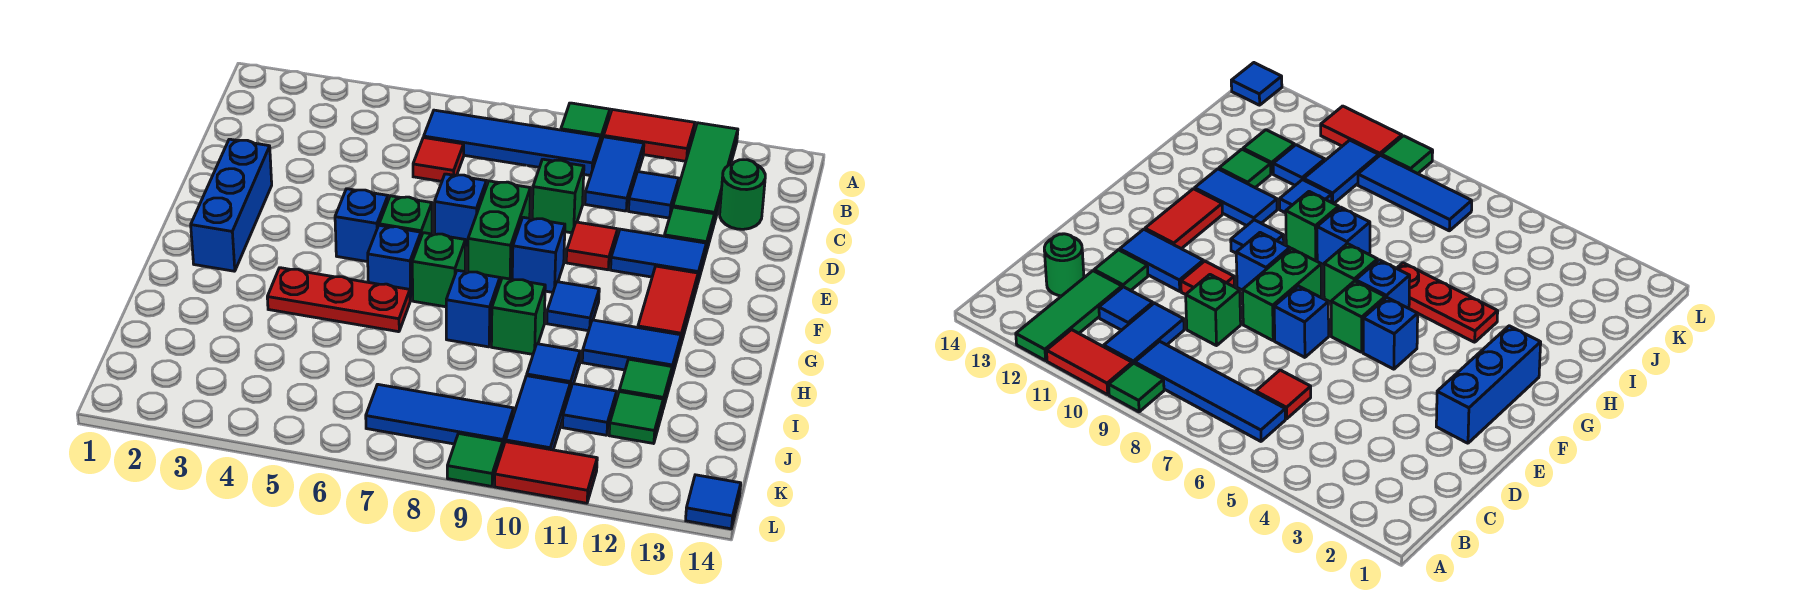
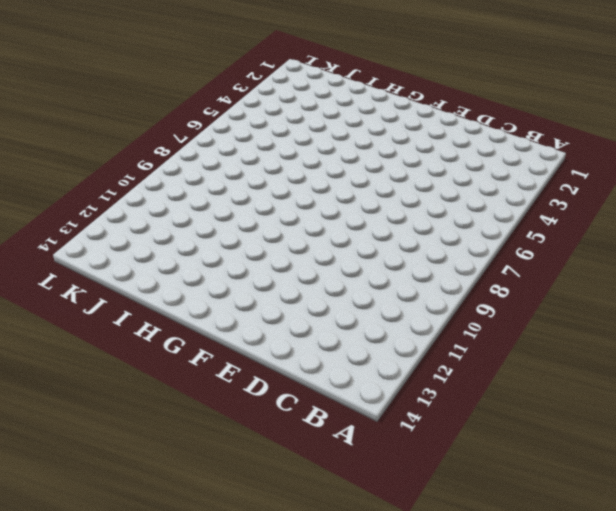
none -> green 1x1 tile [561,103,610,142]
none -> red 1x2 tile [604,110,695,161]
none -> green 1x3 tile [673,123,738,223]
none -> blue 1x4 tile [424,110,601,176]

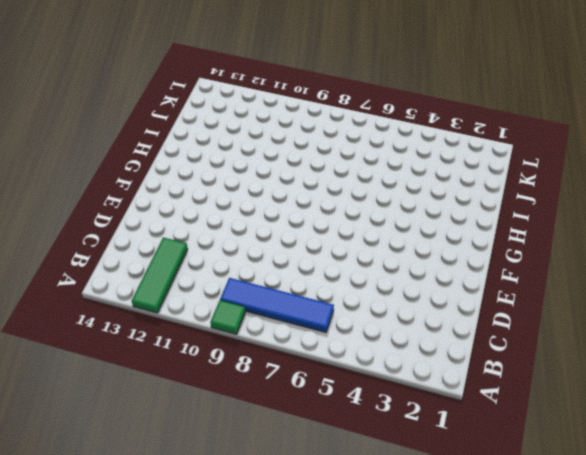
none -> red 1x2 tile [604,110,695,161]
none -> blue 1x2 tile [585,137,644,211]
none -> red 1x1 tile [413,138,464,181]
none -> blue 1x1 tile [629,172,679,218]

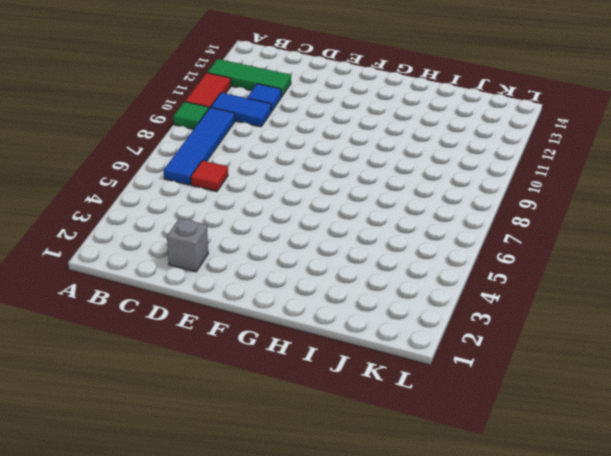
grey 1x1 brick [167,218,208,272] -> none
none -> green 1x1 round brick [720,160,765,229]
none -> green 1x1 brick [532,159,584,233]
none -> green 1x1 tile [664,207,714,252]
none -> blue 1x3 brick [191,139,272,271]

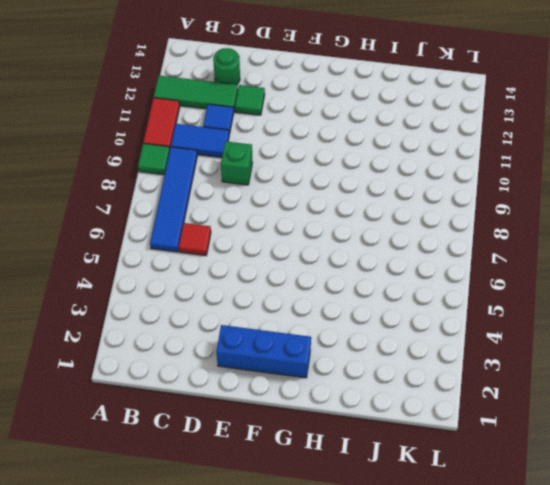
none -> blue 1x1 brick [435,174,486,247]
none -> green 1x2 brick [468,181,530,282]
none -> red 1x1 tile [566,222,618,270]
none -> blue 1x2 tile [611,229,706,284]

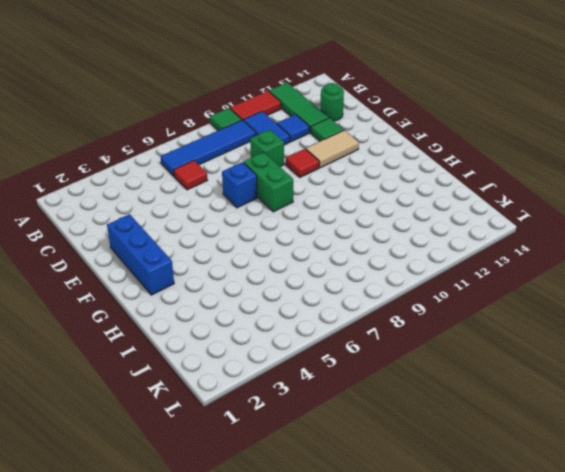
tan 1x2 tile [306,130,359,168] -> blue 1x2 tile [611,229,706,284]
none -> blue 1x1 brick [335,189,388,262]
none -> green 1x1 brick [379,196,432,236]
none -> blue 1x1 brick [512,217,565,292]
none -> red 1x2 tile [638,266,698,346]

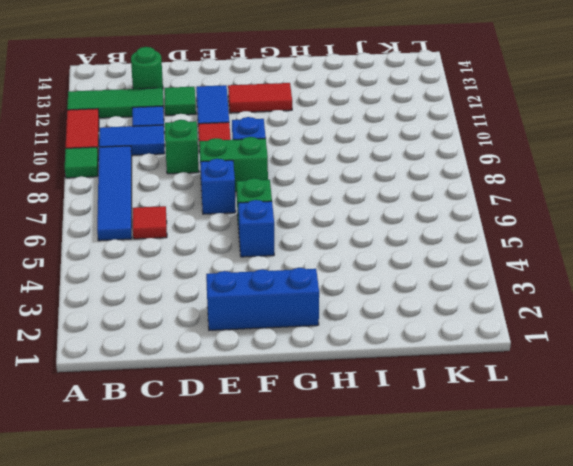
none -> blue 1x1 brick [368,225,421,301]
none -> green 1x1 brick [412,233,465,307]
none -> blue 1x1 tile [547,282,599,331]
none -> red 1x3 plate [267,268,410,332]

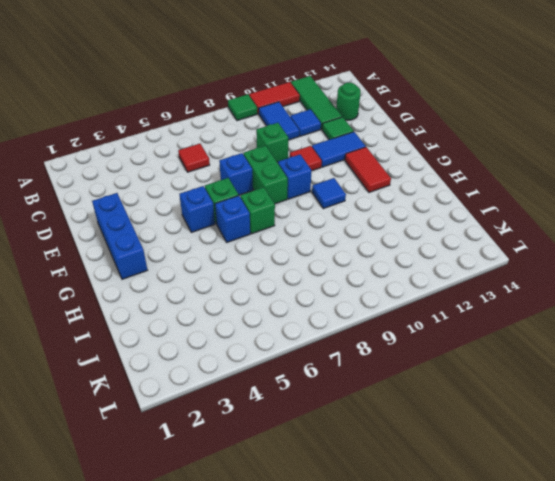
none -> blue 1x4 tile [424,110,601,176]
none -> red 1x3 plate [267,268,410,332]
none -> blue 1x1 brick [446,270,500,347]
none -> green 1x1 brick [491,278,545,354]

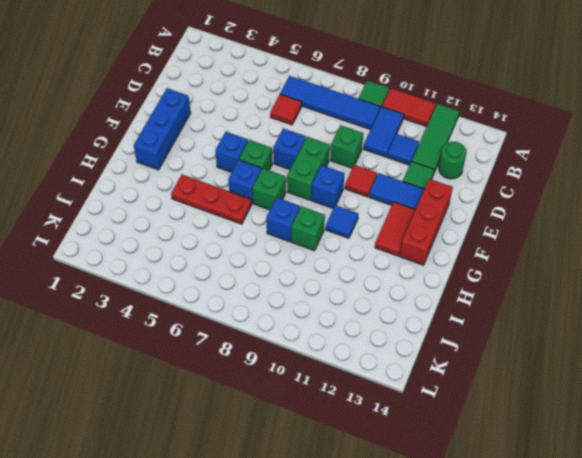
red 1x3 brick [400,179,453,265] -> none
none -> blue 1x2 tile [582,320,681,376]
none -> blue 1x1 tile [527,344,580,390]
none -> green 1x1 tile [619,359,672,409]
none -> blue 1x2 tile [506,376,570,450]

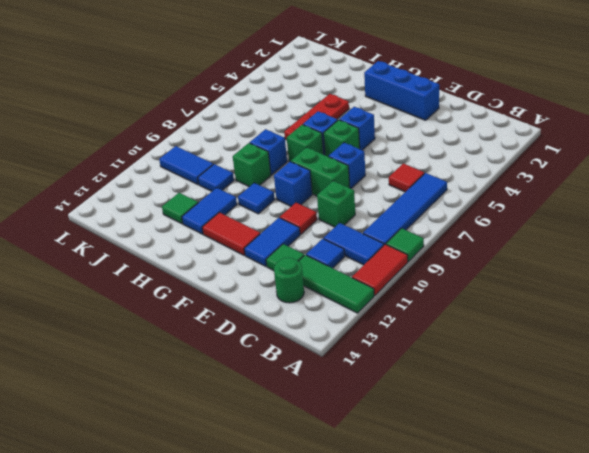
none -> blue 1x1 tile [563,384,617,435]
none -> green 1x1 tile [609,392,663,444]
none -> blue 1x3 tile [366,384,514,446]
none -> green 1x1 tile [447,434,503,486]

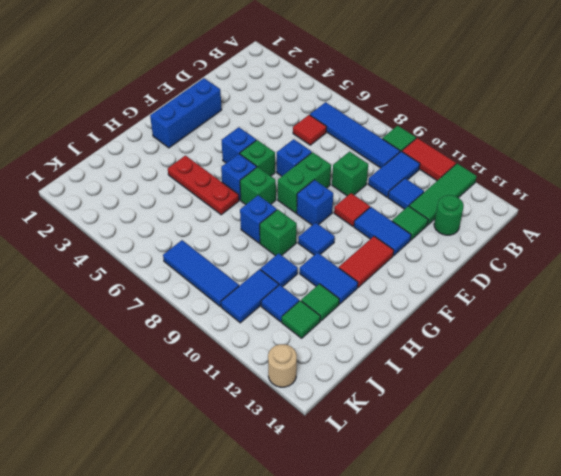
tan 1x1 round brick [268,344,297,387] -> none
none -> green 1x1 tile [447,434,503,486]
none -> red 1x2 tile [494,442,597,503]
none -> blue 1x1 tile [686,475,741,529]

